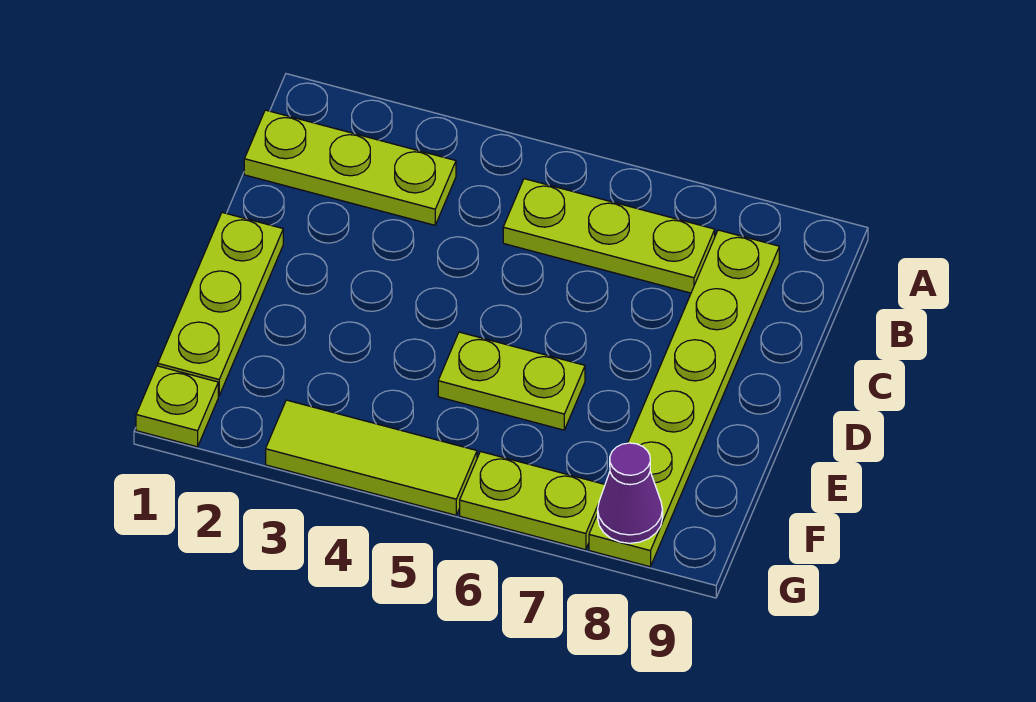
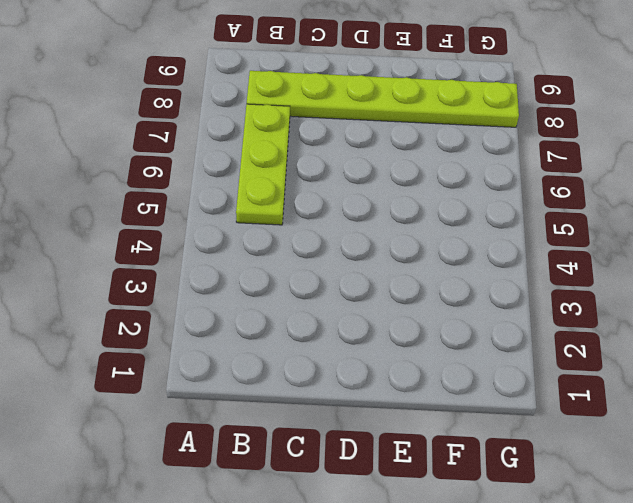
none -> lime 1x3 plate [244,110,456,225]
none -> lime 1x3 plate [158,213,283,396]

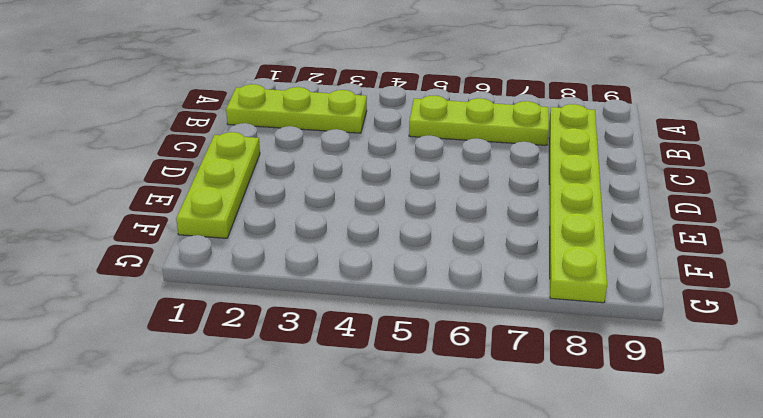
none -> lime 1x2 plate [438,332,585,430]
none -> lime 1x1 plate [136,366,218,447]

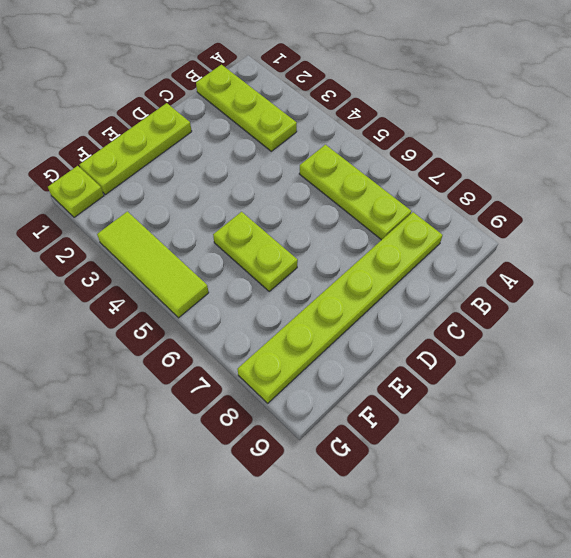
none -> lime 1x2 plate [460,451,605,550]
none -> purple 1x1 cone [598,443,663,543]

